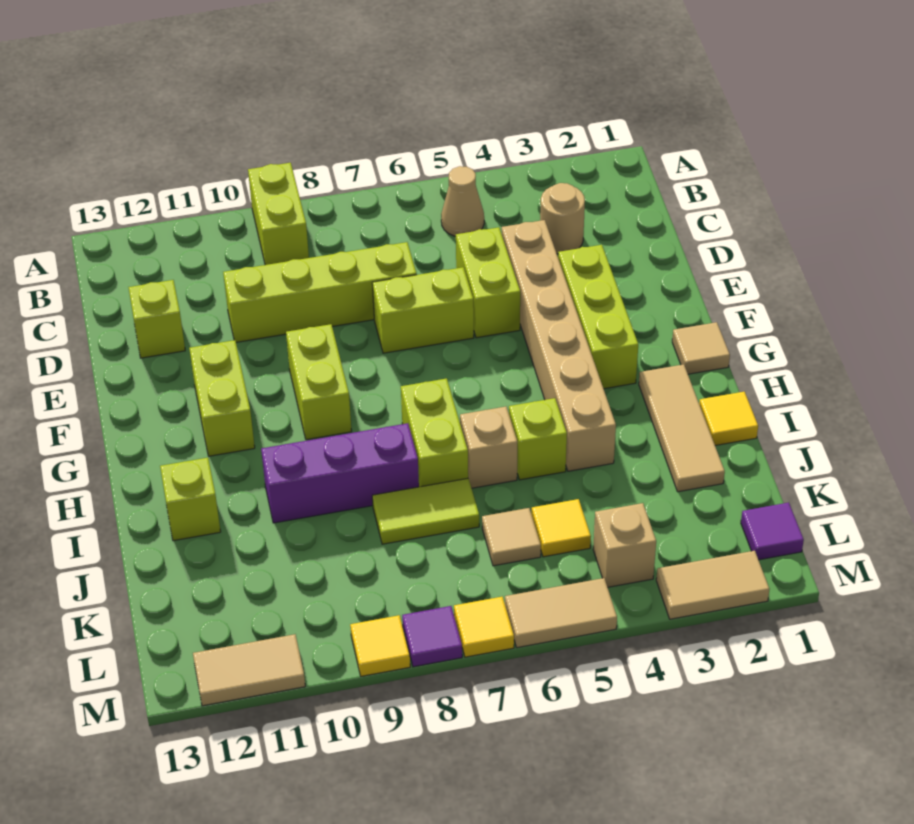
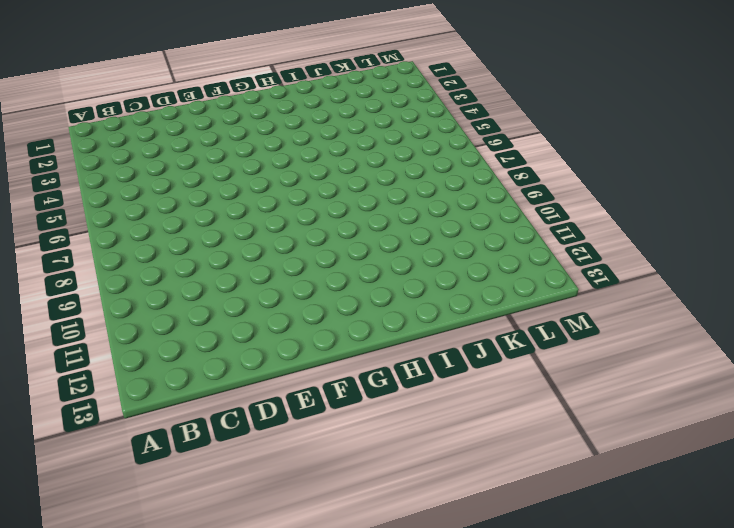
none -> lime 1x2 brick [248,163,309,265]
none -> tan 1x1 cone [441,166,484,236]
none -> tan 1x1 round brick [540,183,585,254]
none -> tan 1x6 brick [502,220,616,471]

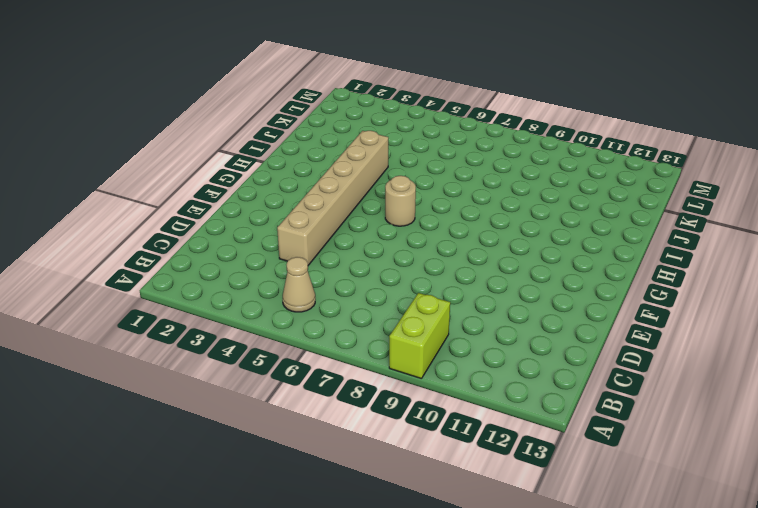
tan 1x1 round brick [385,176,416,226] -> tan 1x1 round brick moved to [540,183,585,254]
none -> lime 1x2 brick [456,227,520,338]
none -> lime 1x4 brick [223,242,417,342]
none -> lime 1x1 brick [128,280,185,358]
none -> lime 1x3 brick [558,245,638,389]

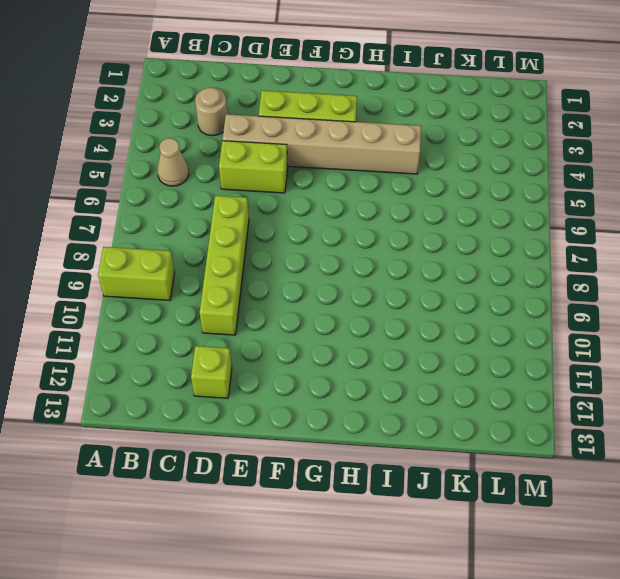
none -> lime 1x2 brick [372,267,474,353]
none -> lime 1x2 brick [286,324,352,440]
none -> lime 1x2 brick [189,340,255,456]
none -> tan 1x1 tile [672,322,730,374]

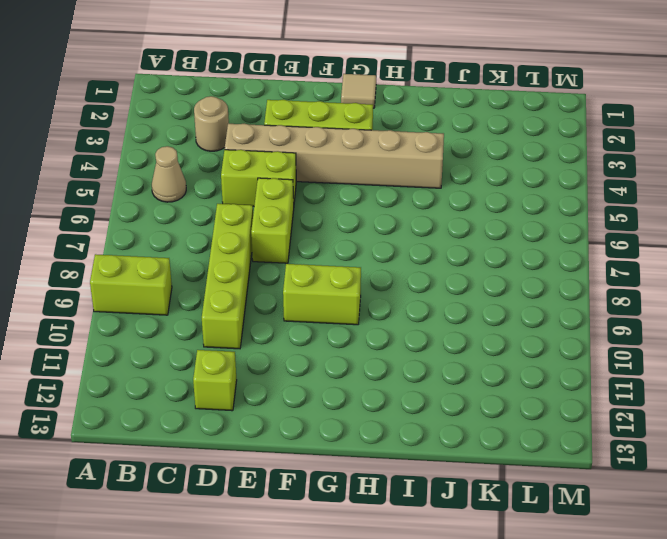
none -> lime 1x2 brick [189,340,255,456]
none -> tan 1x3 tile [639,364,725,492]
none -> lime 1x2 brick [401,378,468,487]
none -> yellow 1x1 tile [699,392,758,445]

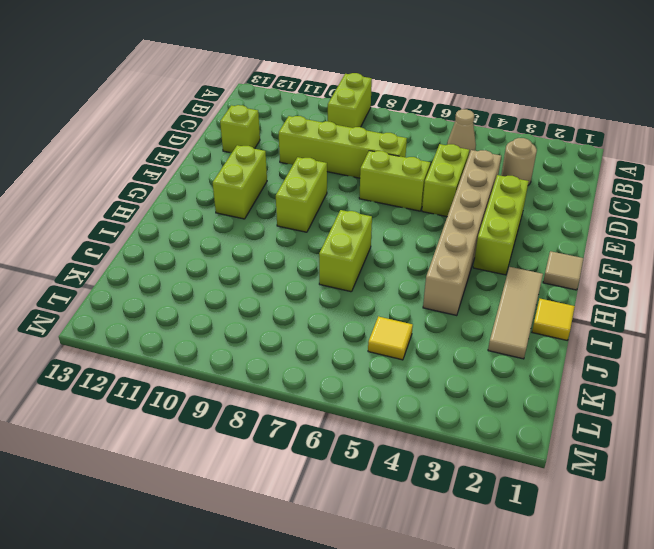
none -> lime 1x1 brick [509,398,567,480]
none -> tan 1x1 brick [460,407,518,488]
none -> purple 1x3 brick [261,423,419,523]
none -> lime 1x1 brick [160,458,221,541]

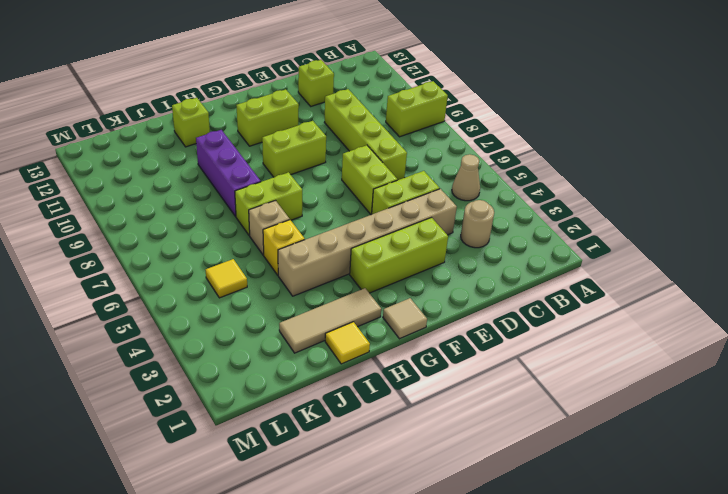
yellow 1x1 brick [263,220,305,275] -> lime 1x1 brick [509,398,567,480]
none -> lime 1x2 tile [372,478,479,544]
none -> tan 1x1 tile [482,508,541,566]
none -> purple 1x1 tile [741,503,804,560]
none -> tan 1x1 brick [593,503,656,587]

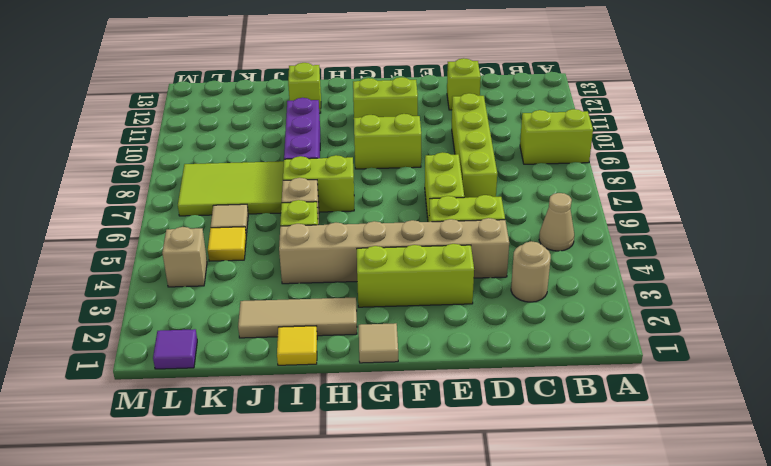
lime 2x3 tile [178,161,284,216] -> lime 1x2 tile [372,478,479,544]
none -> tan 1x2 tile [656,551,770,619]
none -> tan 1x2 tile [505,578,617,648]
none -> yellow 1x1 tile [454,597,514,657]
none -> purple 1x1 tile [402,606,462,667]

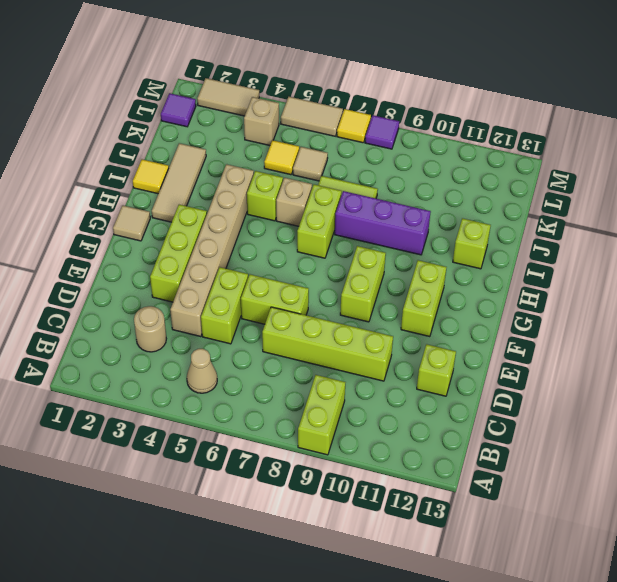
none -> yellow 1x1 tile [350,615,410,676]
none -> tan 1x2 tile [193,634,305,706]

